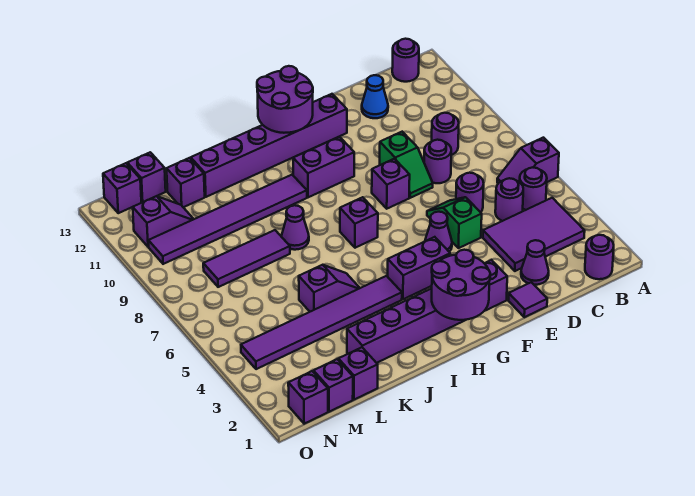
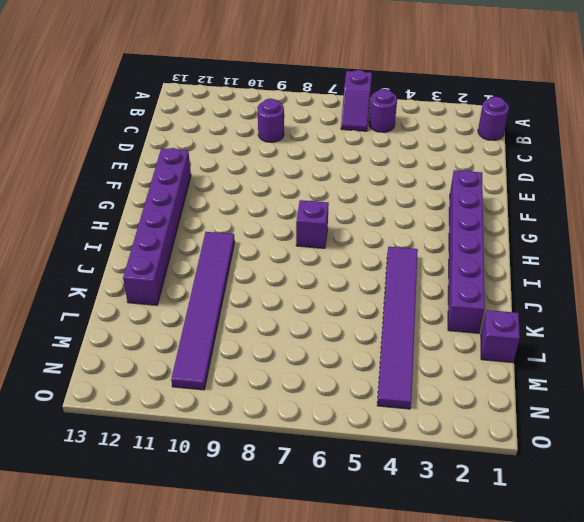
none -> purple 2x3 tile [483,198,585,271]
none -> purple 1x1 round brick [392,39,419,82]
none -> purple 1x1 round brick [495,178,523,221]
none -> purple 1x1 cone [521,240,549,285]

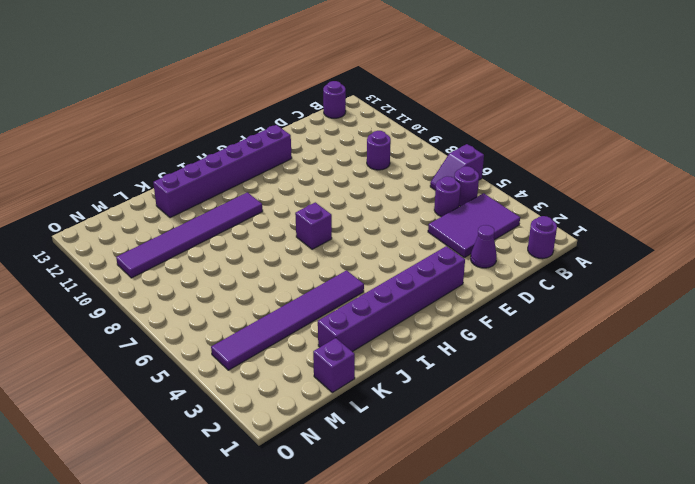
none -> purple 1x1 round brick [456,173,484,212]
none -> purple 1x1 round brick [424,140,451,183]
none -> blue 1x1 cone [362,75,388,118]
none -> purple 1x1 tile [508,282,547,317]

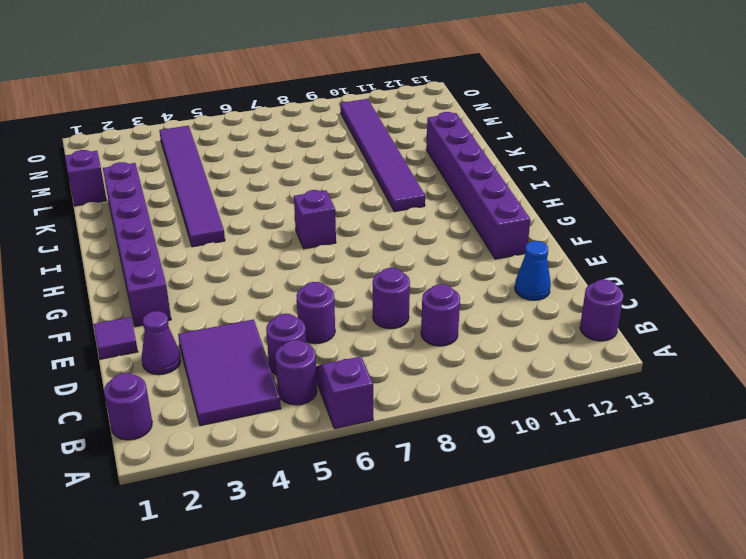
none -> green 1x2 slope [427,197,482,248]
none -> green 1x2 slope [380,132,433,198]
none -> purple 1x1 cone [425,212,452,252]
none -> purple 1x1 brick [372,159,410,209]

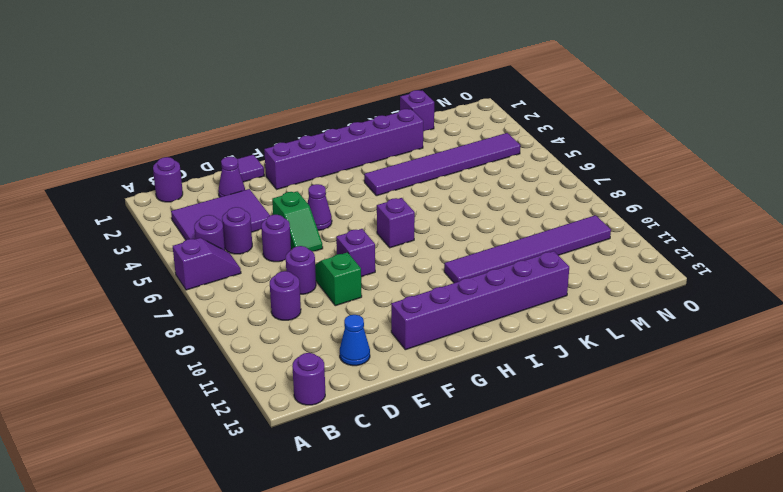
none -> purple 1x2 brick [388,237,450,299]
none -> purple 1x2 brick [293,137,354,197]
none -> purple 1x2 slope [299,265,360,312]
none -> purple 1x1 cone [282,205,309,250]

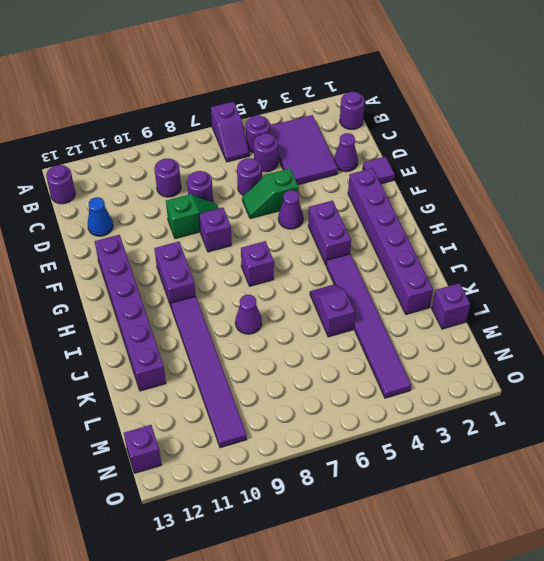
none -> purple 1x3 tile [203,230,290,287]
none -> purple 1x1 brick [167,158,205,207]
none -> purple 1x1 brick [314,359,353,412]
none -> purple 1x2 slope [133,196,194,247]

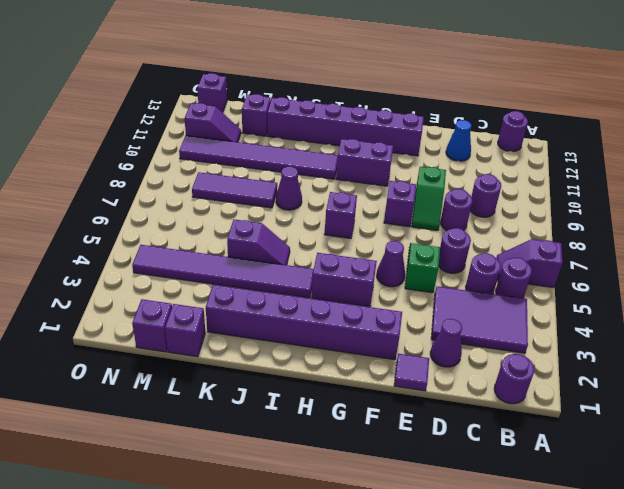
none -> purple 1x1 brick [127,152,166,202]
none -> purple 1x1 brick [288,371,328,424]
none -> purple 2x2 round brick [432,250,490,320]
none -> purple 2x2 round brick [257,66,313,133]

